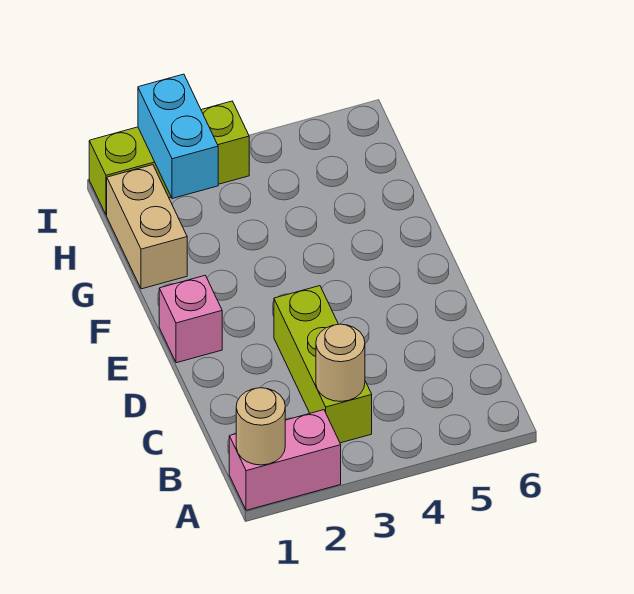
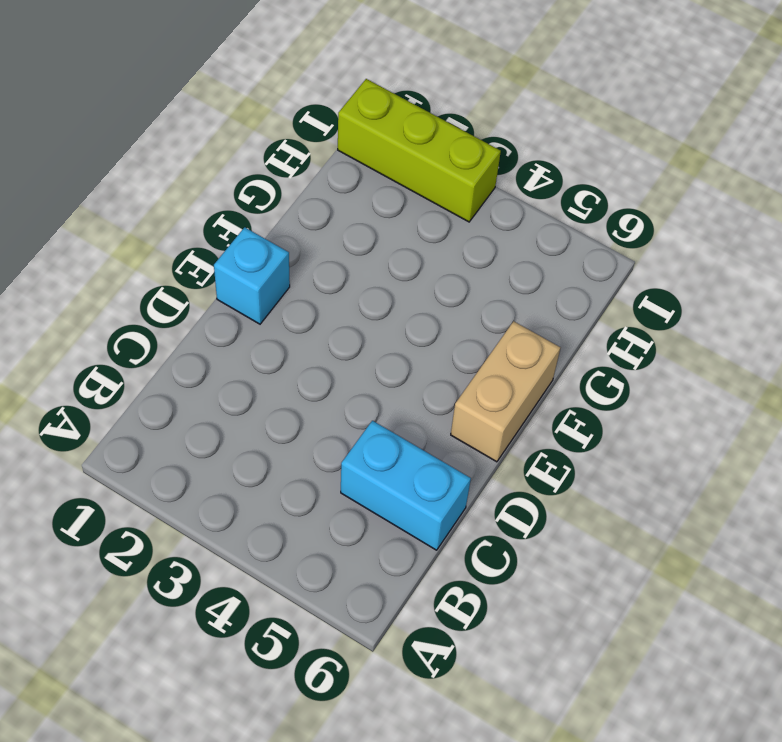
cyan 1x2 brick [341,421,471,550] -> cyan 1x2 brick turned to [138,74,218,199]
cyan 1x1 brick [214,227,290,324] -> pink 1x1 brick [159,275,222,363]
tan 1x2 brick [451,321,561,462] -> tan 1x2 brick moved to [107,165,187,289]
none -> pink 1x2 brick [229,410,341,510]
none -> lime 1x3 brick [274,286,372,443]

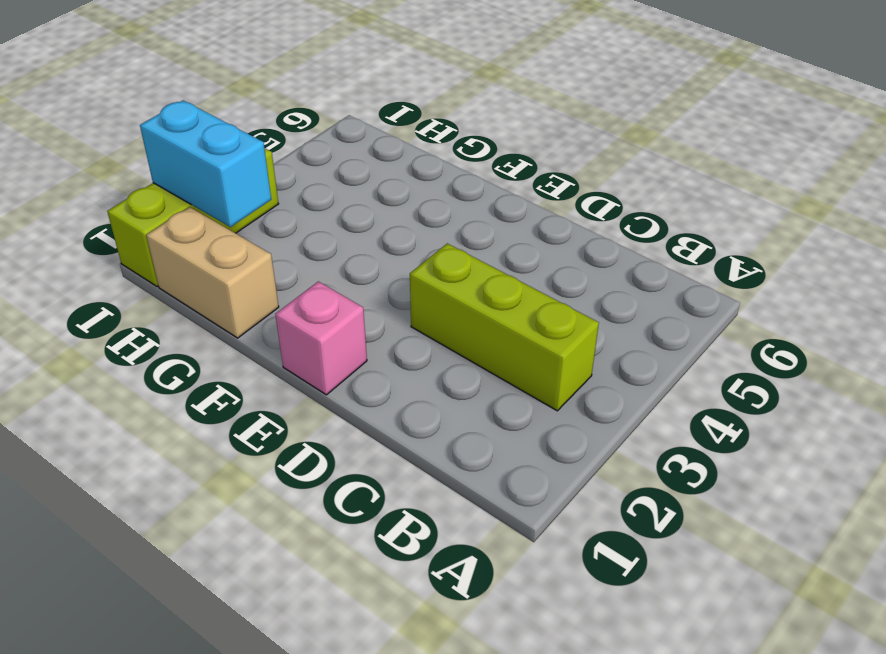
none -> pink 1x2 brick [229,410,341,510]
none -> tan 1x1 round brick [236,388,285,465]

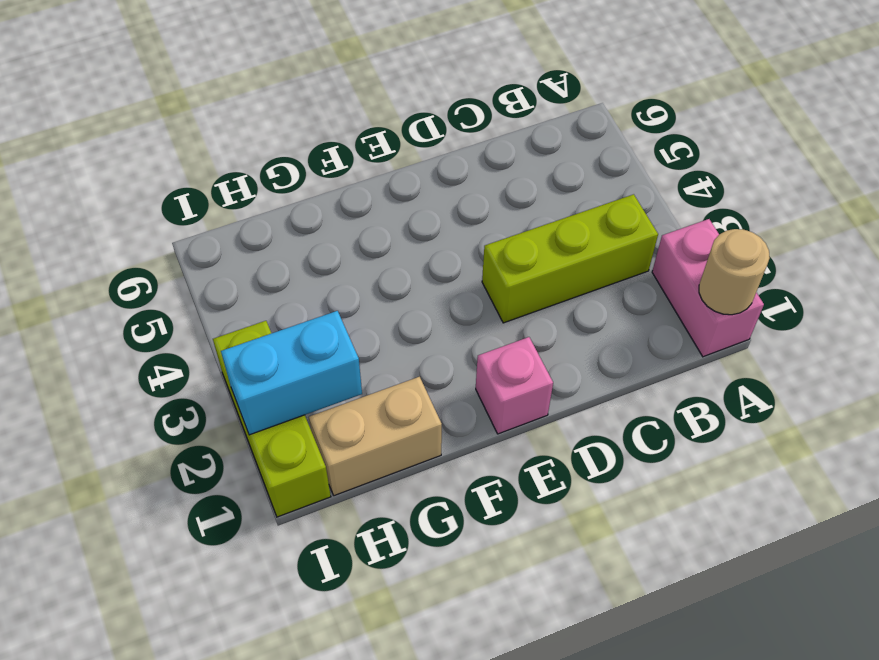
none -> tan 1x1 round brick [316,324,365,401]

